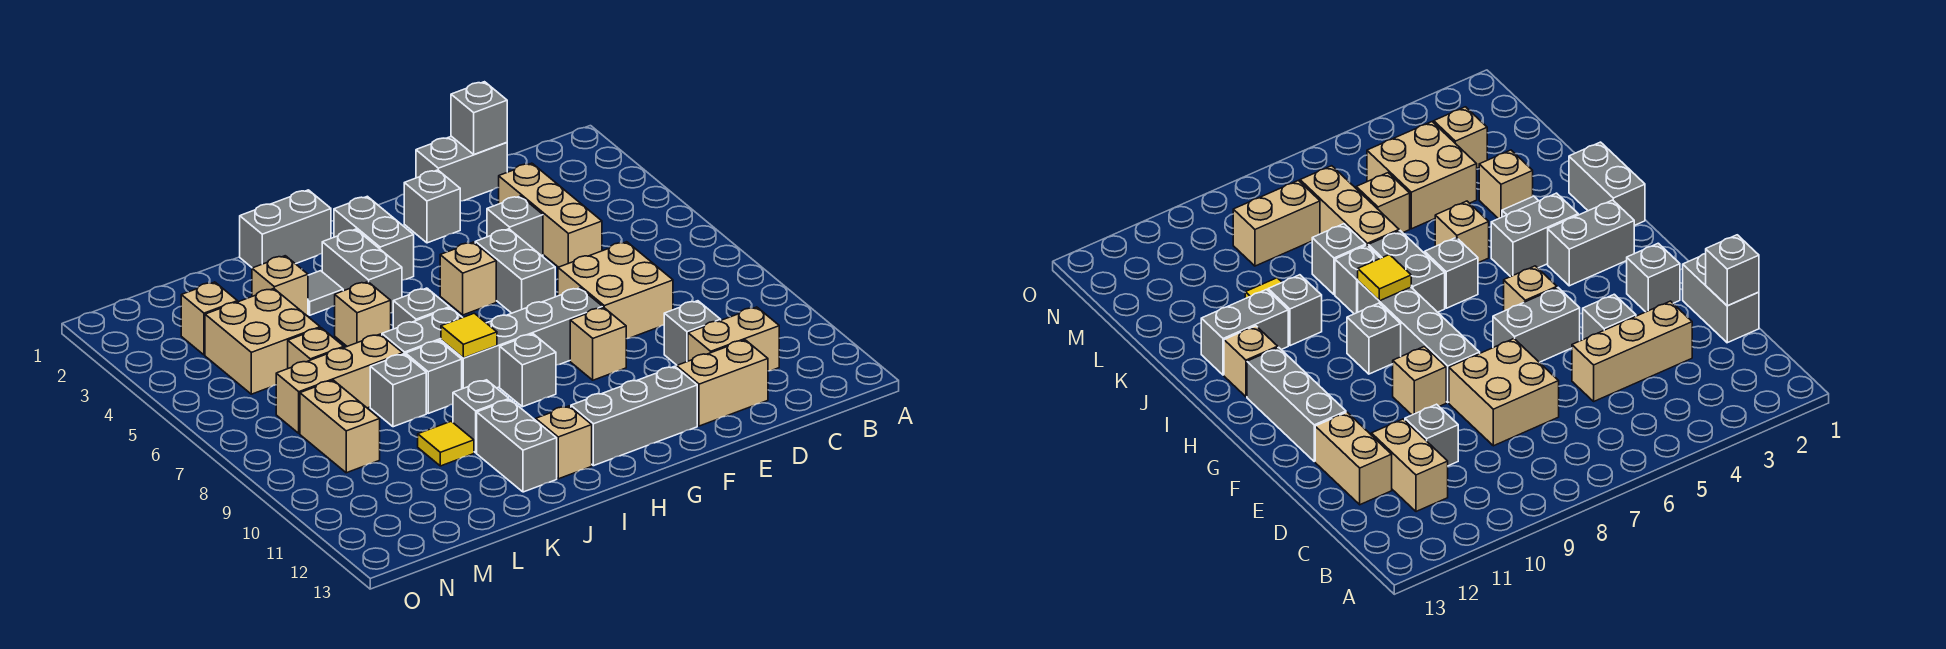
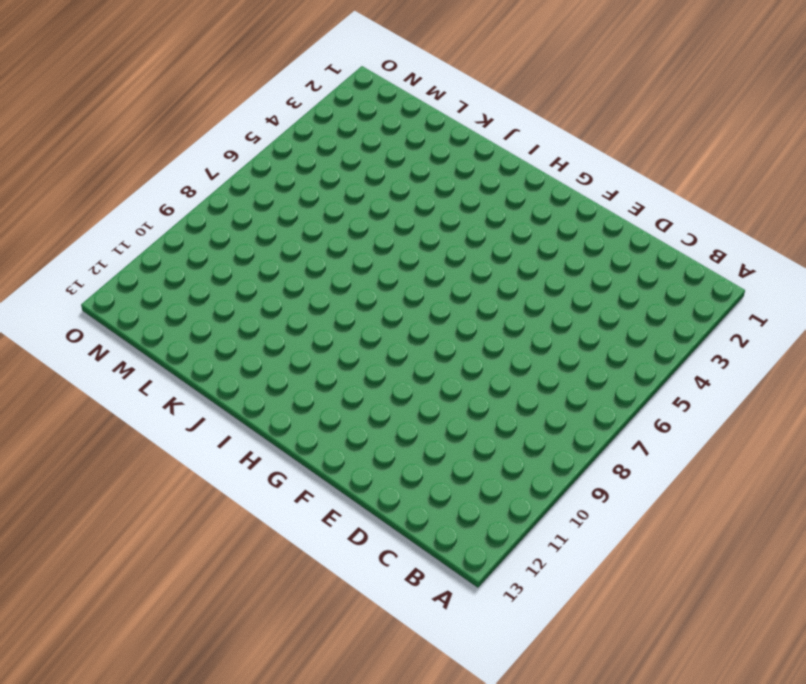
none -> tan 1x2 brick [688,307,779,371]
none -> grey 1x2 brick [416,136,507,201]
none -> tan 1x3 brick [499,163,602,267]
none -> tan 2x2 brick [558,242,673,339]

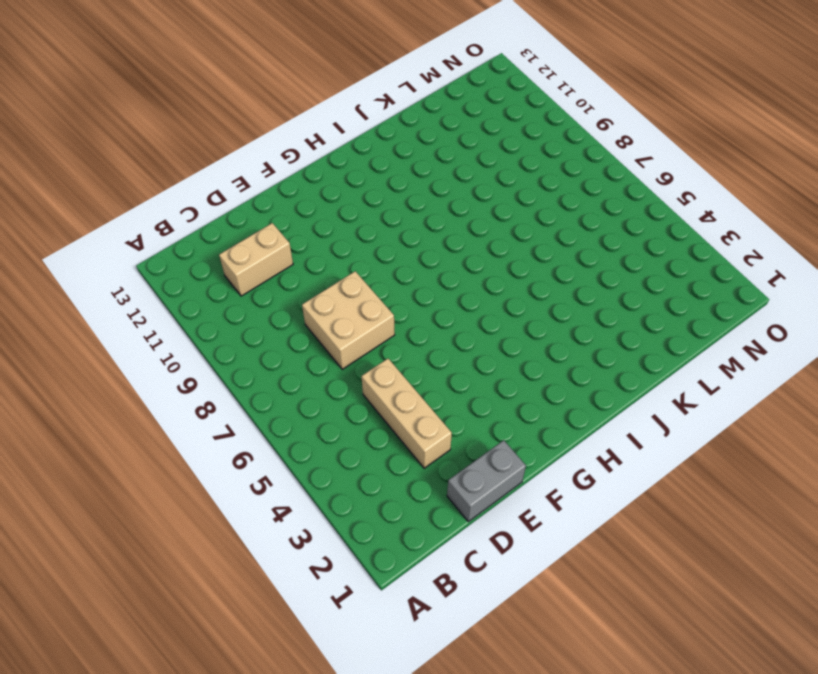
none -> grey 1x1 brick [664,301,721,365]
none -> tan 1x2 brick [677,340,768,426]
none -> grey 1x1 brick [487,196,543,257]
none -> grey 1x1 brick [404,170,460,243]

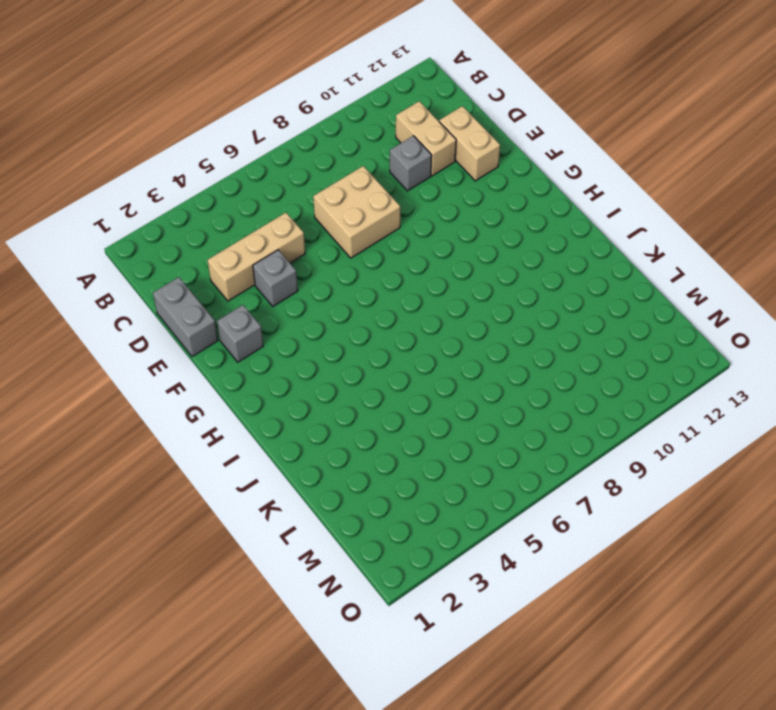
none -> grey 1x2 brick [475,229,555,313]
none -> grey 1x4 brick [441,288,603,389]
none -> tan 1x1 brick [570,307,626,380]
none -> grey 1x3 brick [571,366,697,466]

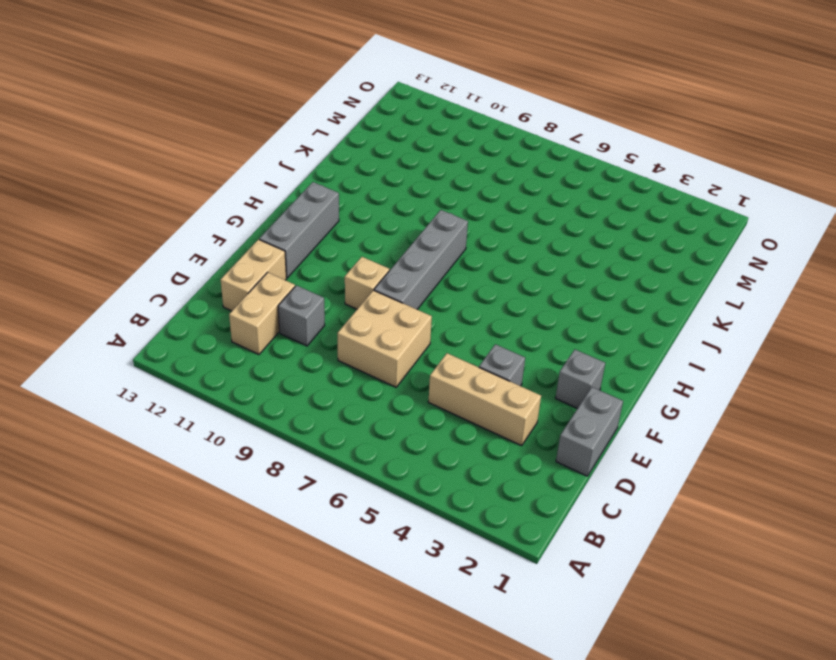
none -> grey 1x2 brick [475,229,555,313]
none -> tan 1x1 brick [440,242,496,315]
none -> grey 1x2 brick [334,196,414,280]
none -> grey 1x1 brick [500,334,556,407]

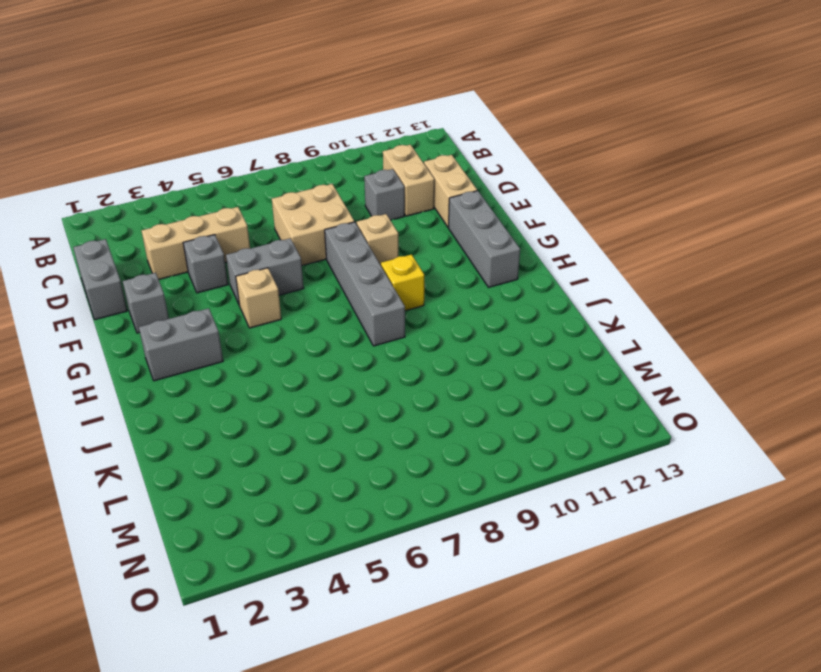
yellow 1x1 brick [381,255,424,311] -> grey 1x1 brick [500,334,556,407]
none -> grey 1x2 brick [240,190,331,268]
none -> grey 1x2 brick [322,229,402,313]
none -> grey 1x1 brick [393,288,450,329]
none -> grey 1x2 brick [382,308,462,355]

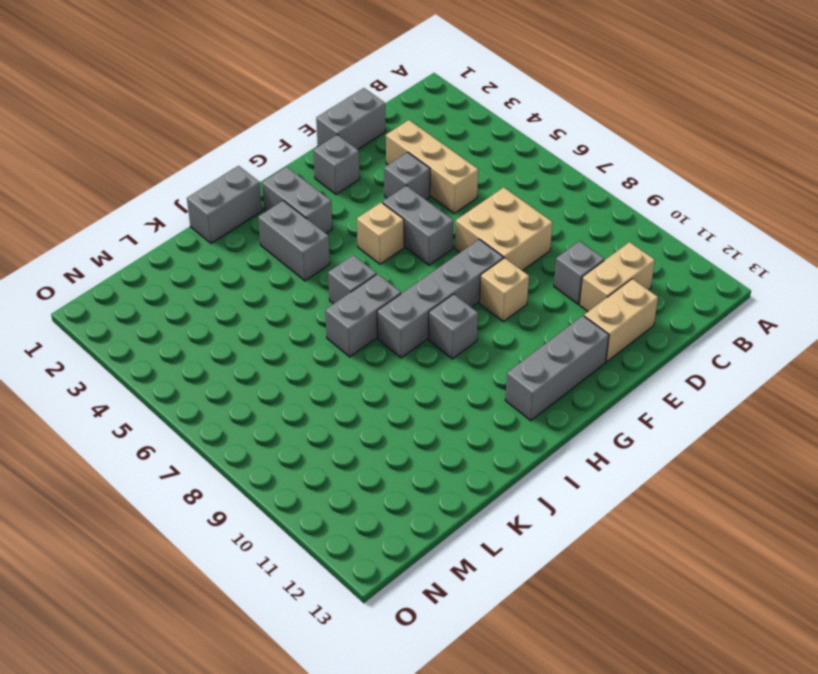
none -> tan 1x1 brick [536,406,592,479]
none -> grey 1x1 tile [308,271,343,315]
none -> tan 1x1 brick [335,282,391,346]
none -> grey 1x1 brick [406,341,462,413]

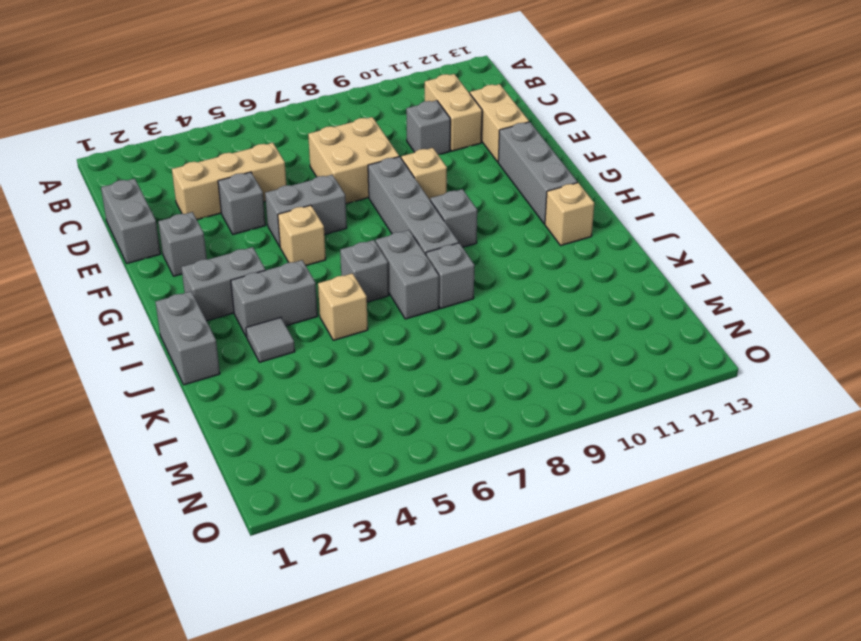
none -> grey 1x1 brick [453,380,509,453]
none -> grey 1x2 brick [477,400,557,492]
none -> tan 1x1 brick [252,256,308,316]
none -> tan 1x3 brick [276,334,403,433]

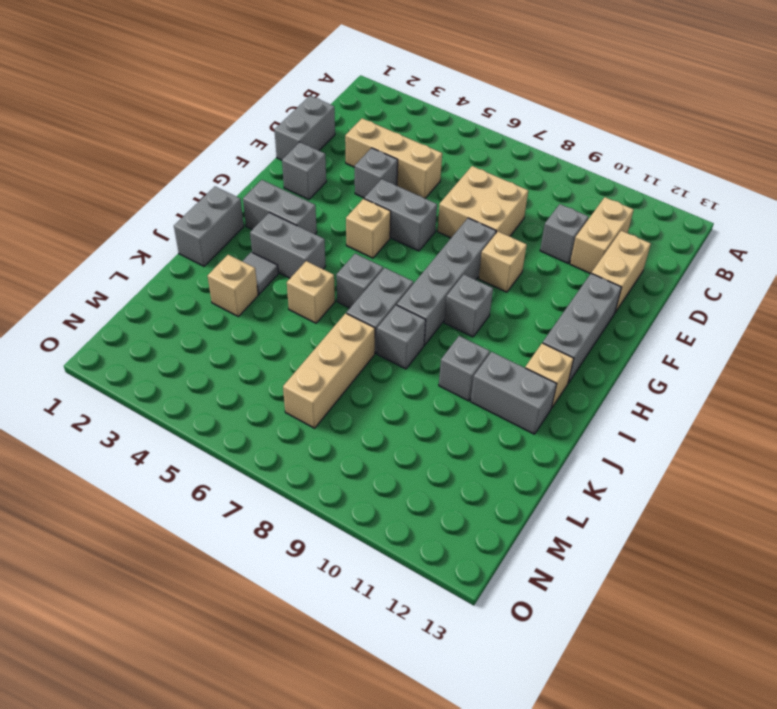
none -> grey 1x1 brick [370,354,426,427]
none -> yellow 1x1 tile [418,421,474,466]
none -> tan 2x2 brick [205,289,320,394]
none -> tan 1x1 brick [288,328,344,368]

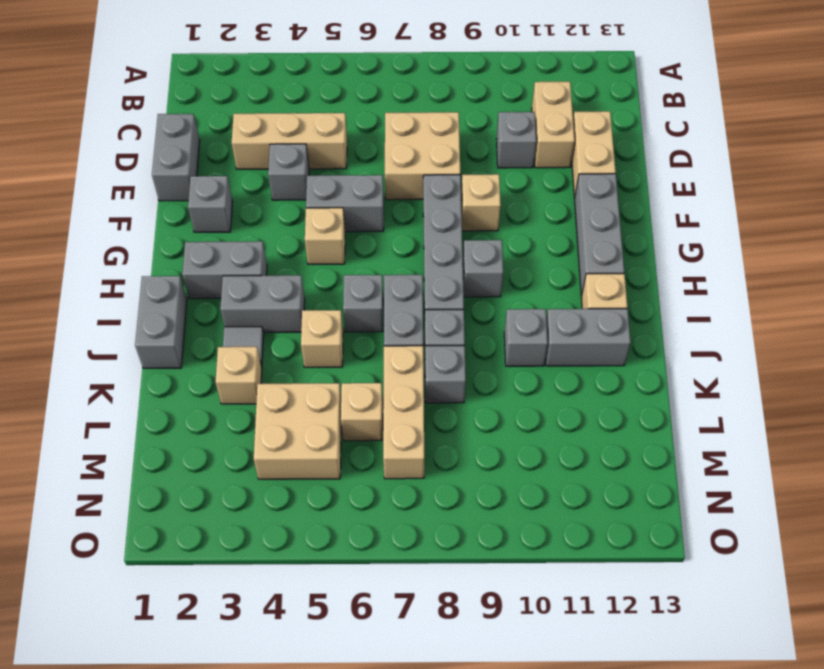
none -> yellow 1x1 tile [418,421,474,466]
none -> tan 1x1 brick [181,282,238,355]
none -> tan 1x2 brick [300,380,380,473]
none -> grey 1x1 brick [451,82,507,155]

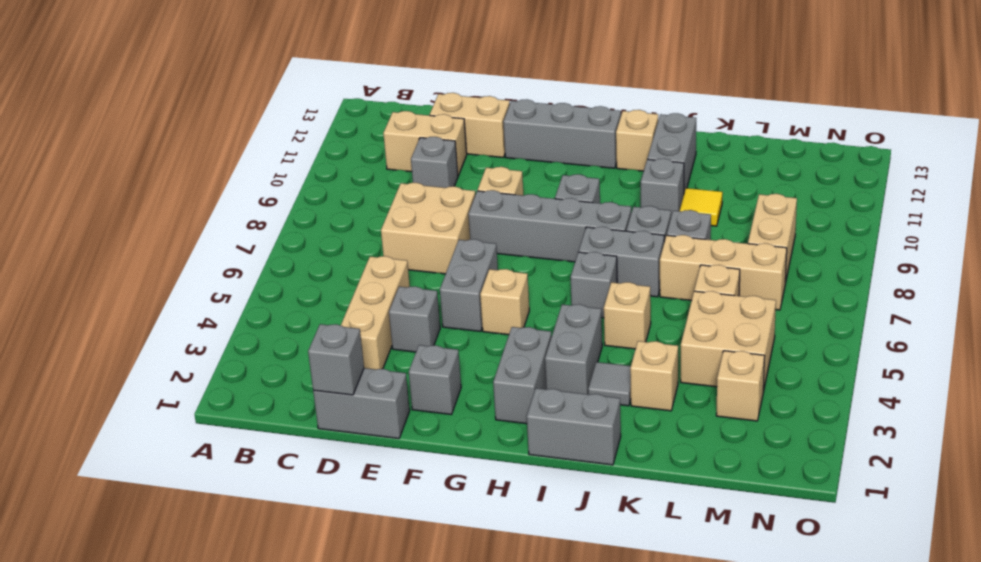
none -> yellow 1x1 tile [441,313,497,358]

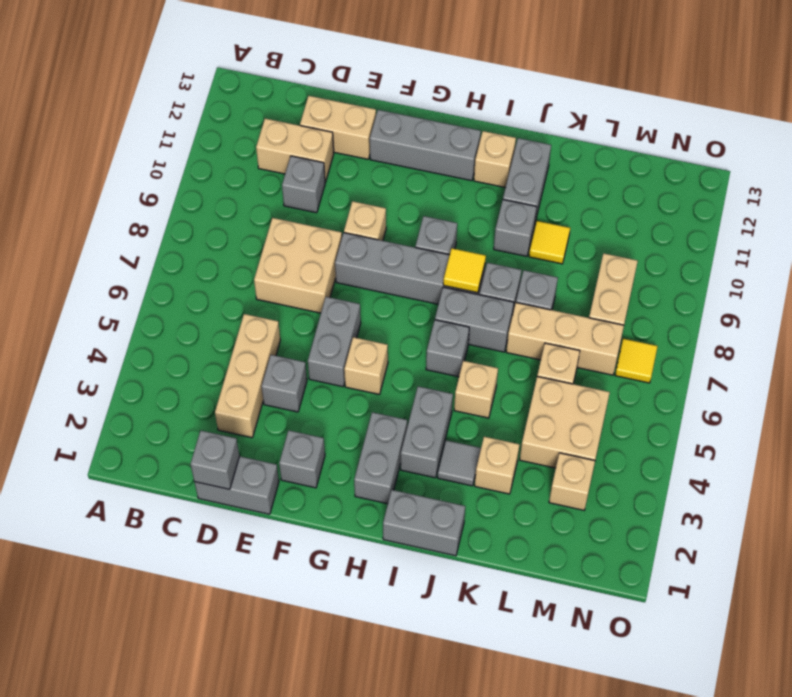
yellow 1x1 tile [615,339,658,383] -> none

